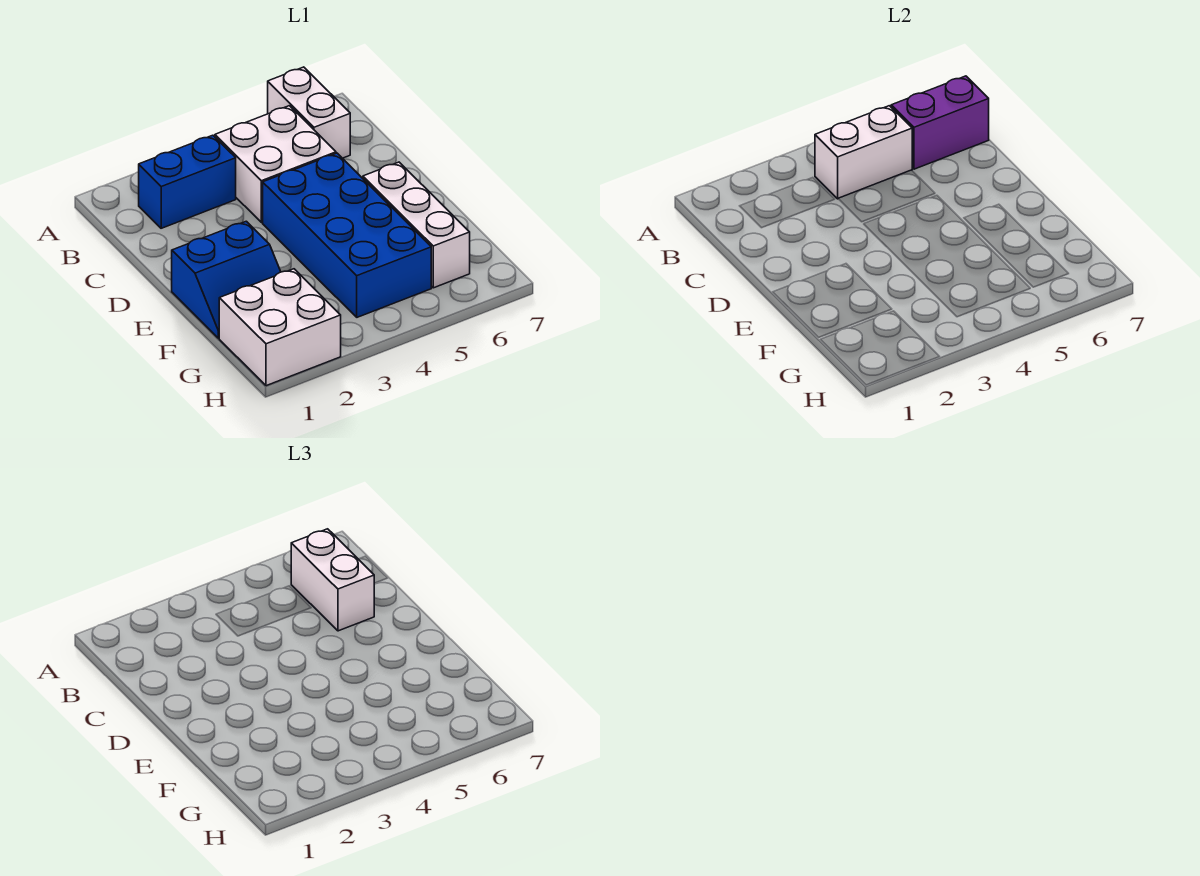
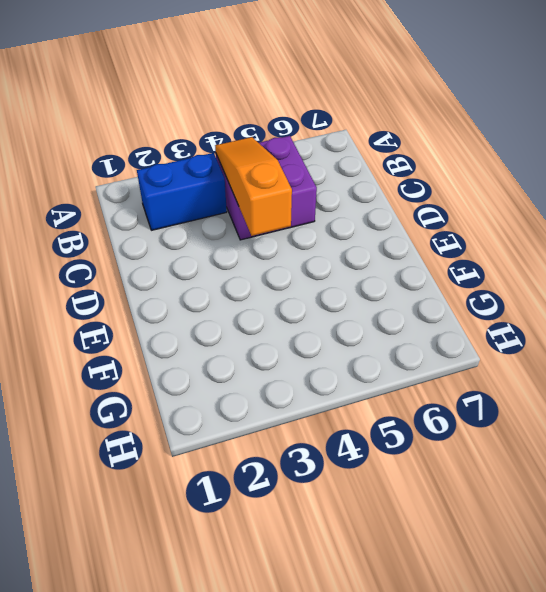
purple 2x2 brick [216,136,317,240] -> white 2x2 brick [215,106,336,223]
orange 1x3 slope [215,137,292,236] -> white 1x2 brick [815,106,912,199]
none -> white 1x2 brick [268,67,350,158]
none -> blue 2x4 brick [263,153,431,317]

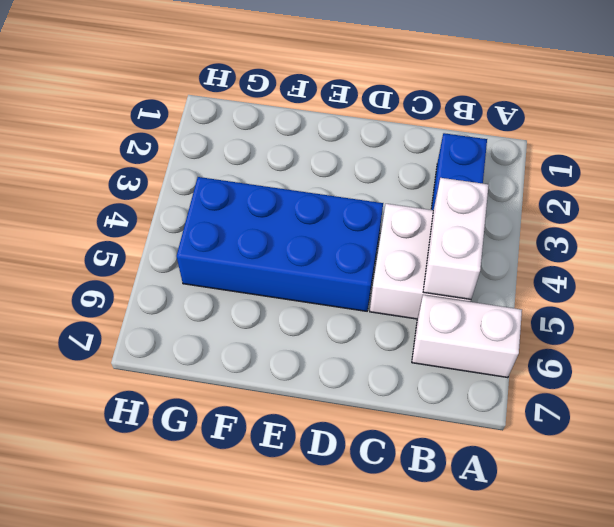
none -> blue 2x2 slope [172,221,281,338]
none -> white 1x3 brick [363,162,470,288]

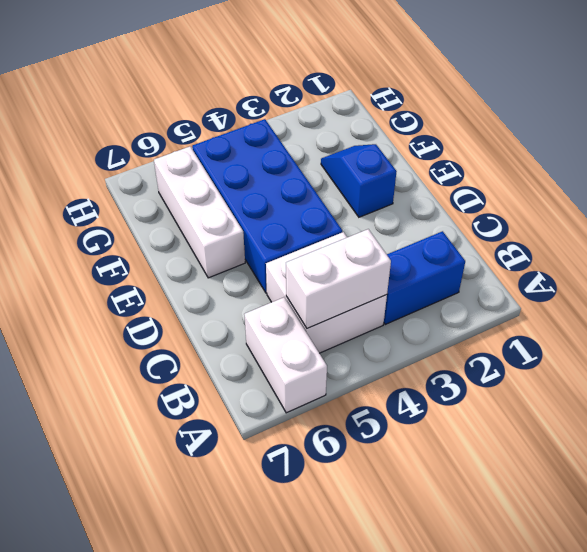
blue 1x2 slope [321,144,397,217] -> blue 2x2 slope [172,221,281,338]
none -> white 2x2 brick [219,269,341,386]
none -> purple 1x2 brick [891,76,989,169]

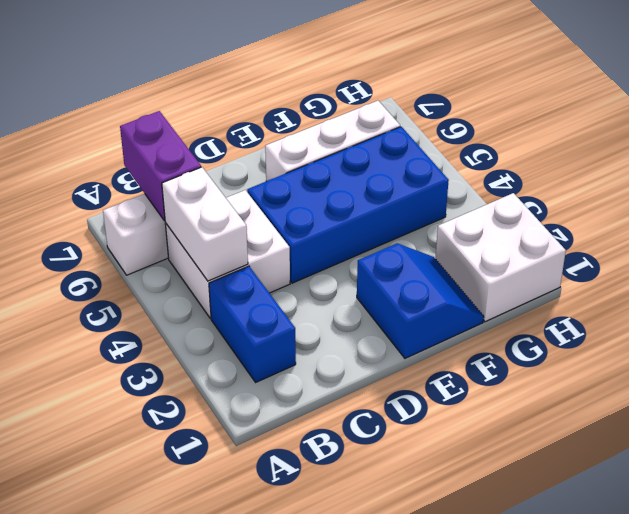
none -> white 1x2 brick [291,529,374,631]

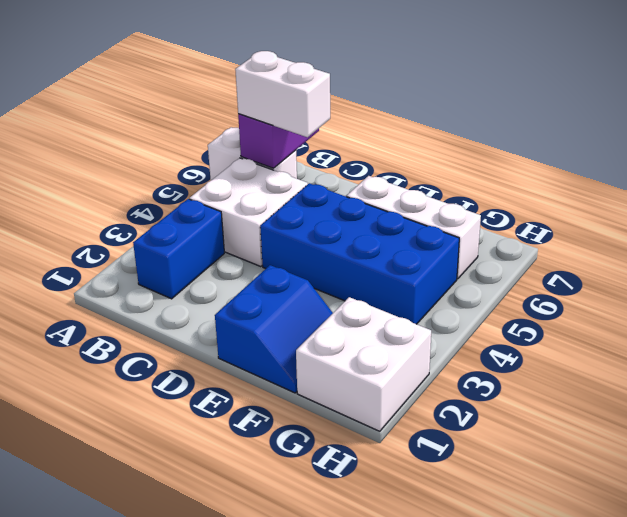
none -> white 1x2 brick [815,106,912,199]

